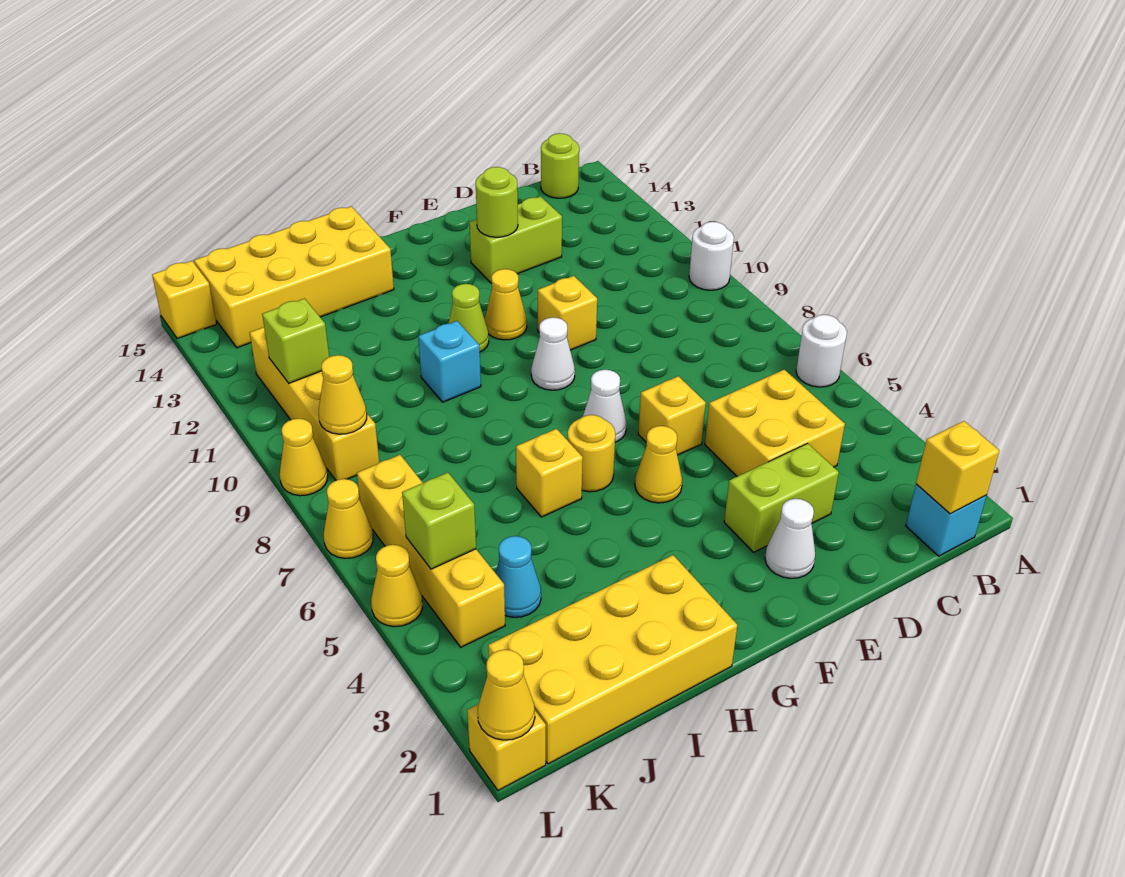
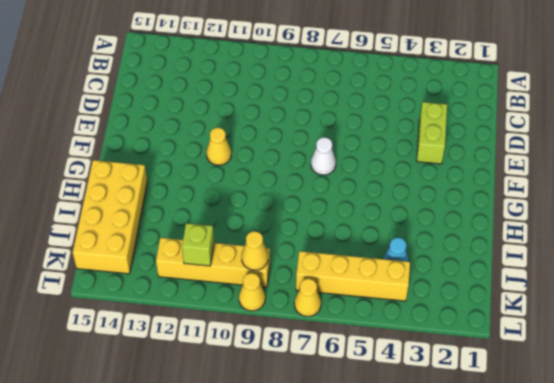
none -> white 1x1 round brick [796,315,847,387]
none -> white 1x1 round brick [689,222,734,290]
none -> cyan 1x1 brick [906,484,987,556]
none -> lime 1x1 round brick [541,133,579,198]

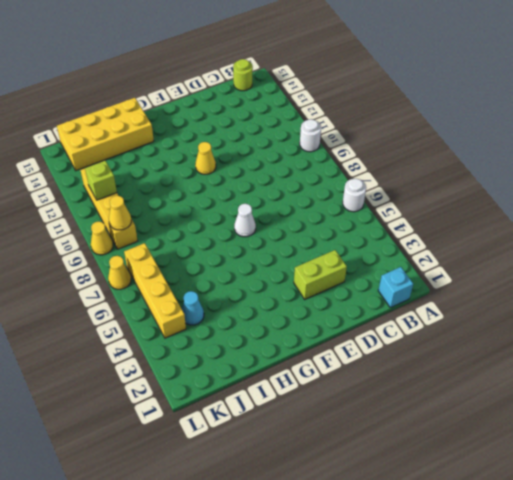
none -> yellow 2x2 brick [705,370,845,476]
none -> lime 1x2 brick [469,196,562,283]
none -> white 1x1 cone [765,499,815,578]
none -> yellow 1x1 brick [638,376,706,455]

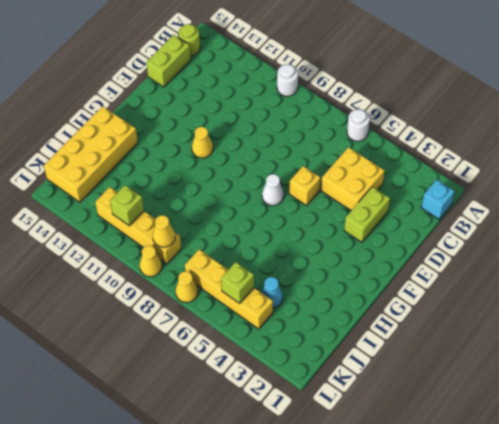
lime 1x2 brick [146,35,191,87] -> lime 1x2 brick moved to [469,196,562,283]
none -> white 1x1 cone [765,499,815,578]
none -> yellow 1x1 brick [538,276,597,350]
none -> yellow 1x1 cone [635,426,682,503]
none -> white 1x1 cone [531,317,575,390]

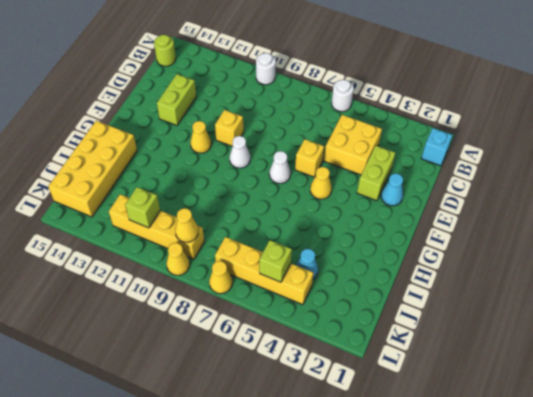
cyan 1x1 cone [381,174,403,206] -> white 1x1 cone [765,499,815,578]
none -> yellow 1x1 round brick [568,415,615,492]
none -> lime 1x1 cone [448,284,489,352]
none -> yellow 2x4 brick [488,555,737,764]
none -> yellow 1x1 brick [516,429,583,517]

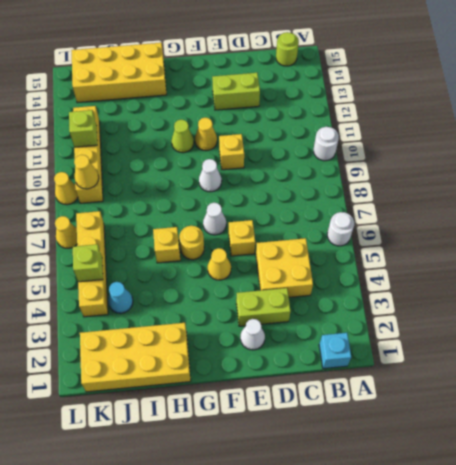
none -> cyan 1x1 brick [418,321,481,402]
none -> yellow 1x1 brick [467,704,546,791]
none -> yellow 1x1 cone [371,545,423,626]
none -> yellow 1x1 brick [152,261,217,339]

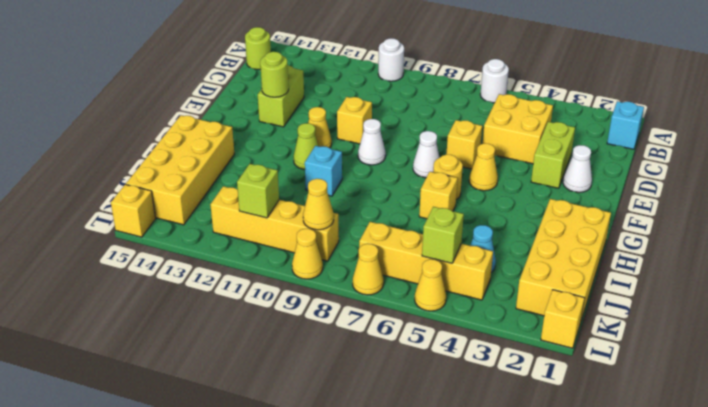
none -> yellow 1x1 brick [916,421,999,514]
none -> yellow 1x1 cone [478,650,535,740]

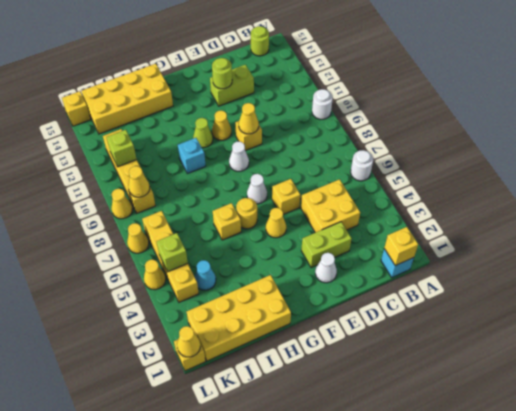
yellow 1x1 cone [239,103,259,134] -> none

